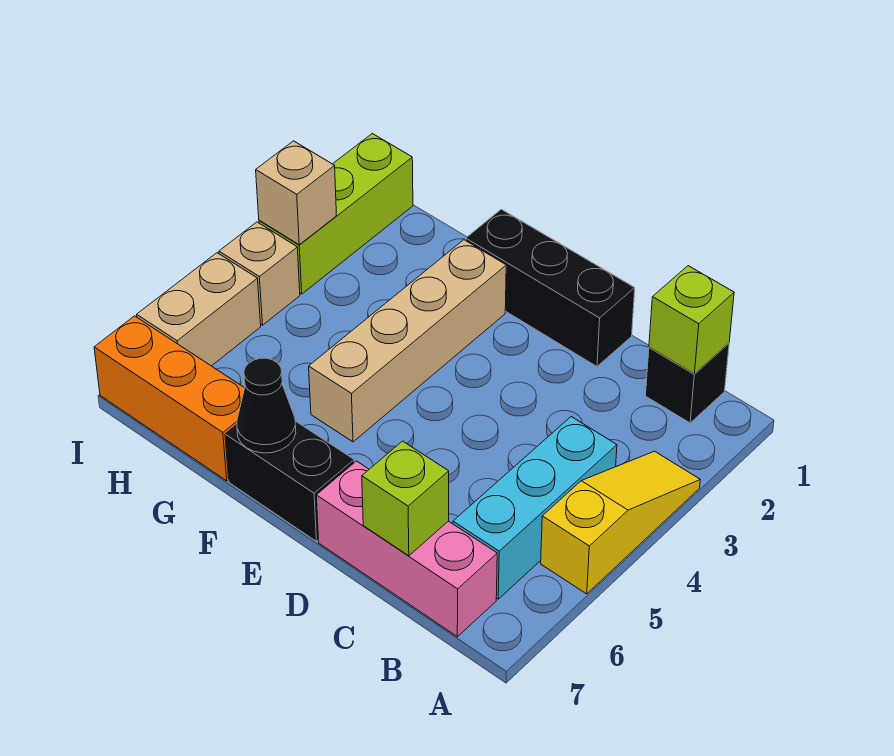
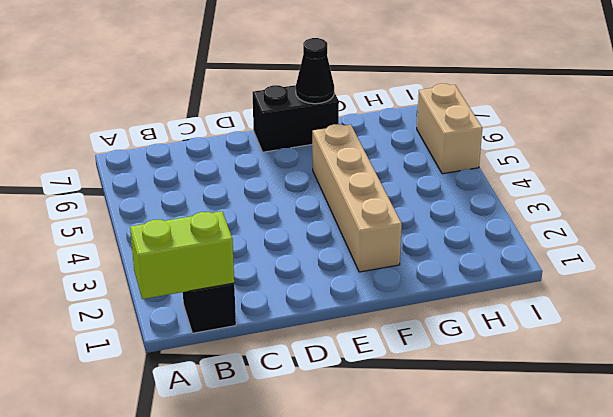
lime 1x2 brick [130,211,234,299] -> lime 1x1 brick [649,266,734,374]
none -> yellow 1x3 slope [541,451,700,594]
none -> cyan 1x3 brick [453,417,617,599]
none -> pink 1x3 brick [316,461,497,637]

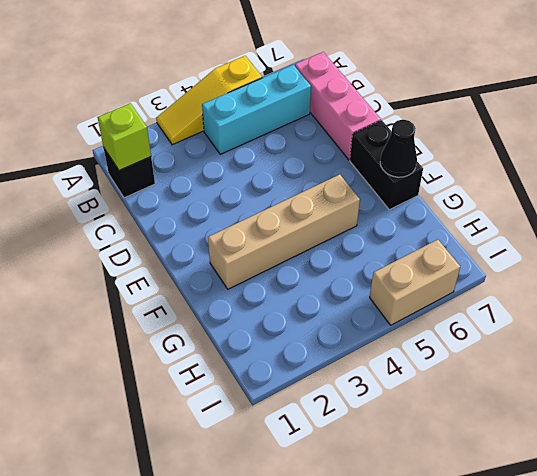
none -> black 1x3 brick [466,209,635,366]
none -> orange 1x3 brick [94,316,245,481]
none -> lime 1x3 brick [259,134,413,294]

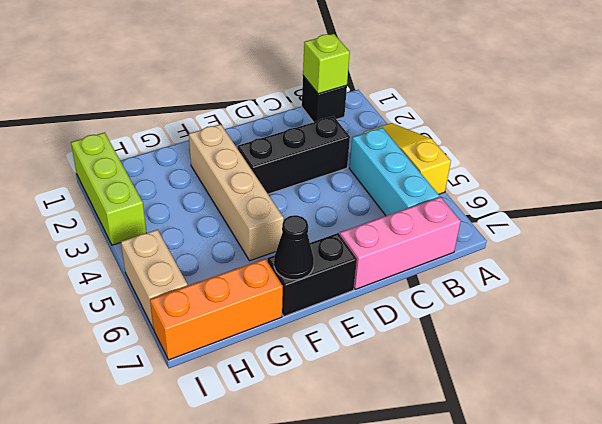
black 1x3 brick [237,116,350,194] -> black 1x3 brick moved to [466,209,635,366]
none -> tan 1x1 brick [219,222,300,325]
none -> lime 1x1 brick [362,441,449,556]
none -> tan 1x1 brick [256,141,337,245]

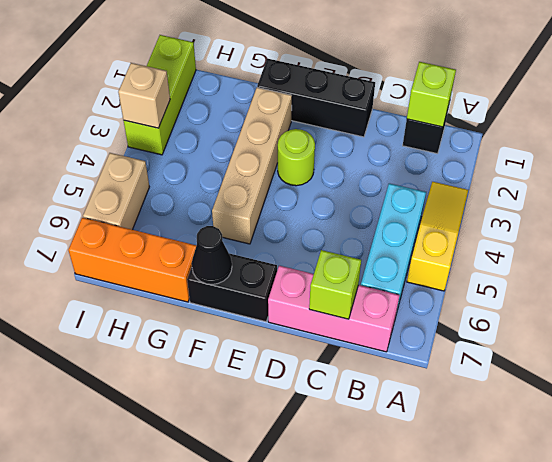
lime 1x1 round brick [278,129,315,186] -> none
none -> tan 1x1 brick [219,222,300,325]

